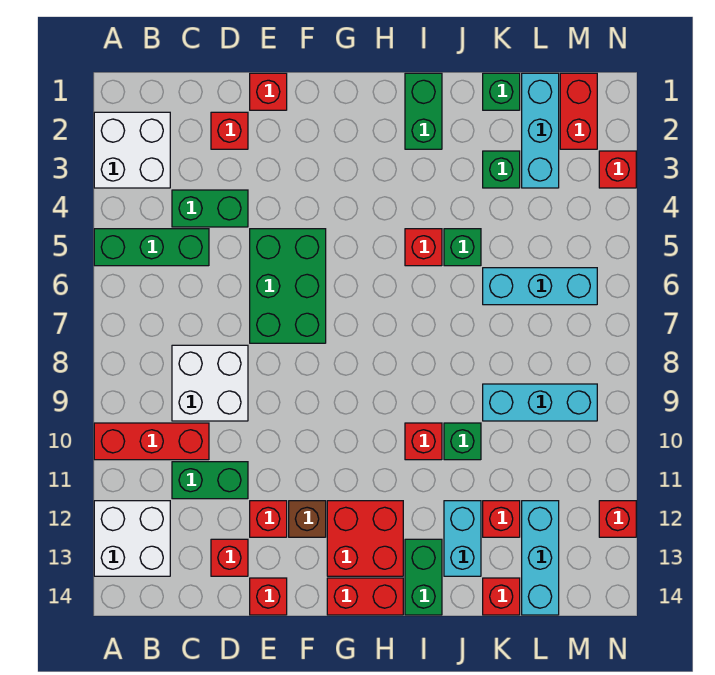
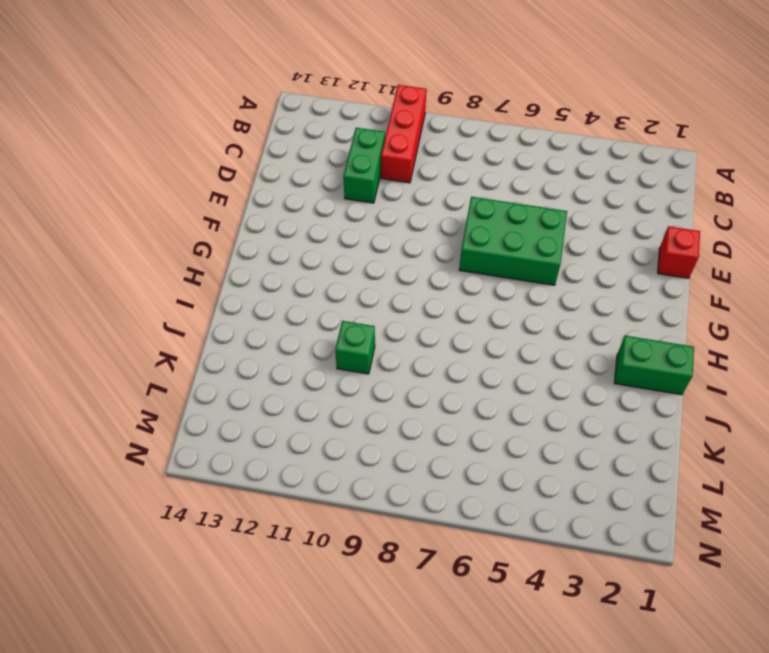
none -> white 2x2 brick [94,112,170,188]
none -> green 1x3 brick [94,229,209,266]
none -> white 2x2 brick [94,501,170,576]
none -> green 1x2 brick [172,190,248,227]

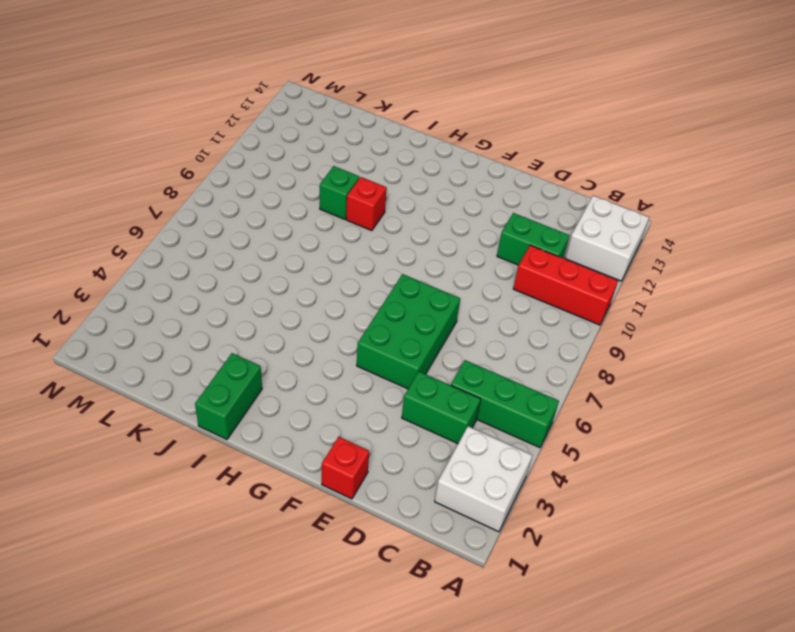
none -> white 2x2 brick [172,345,248,421]
none -> red 1x1 brick [211,112,248,149]
none -> red 1x1 brick [211,539,248,576]
none -> red 1x1 brick [250,501,287,537]

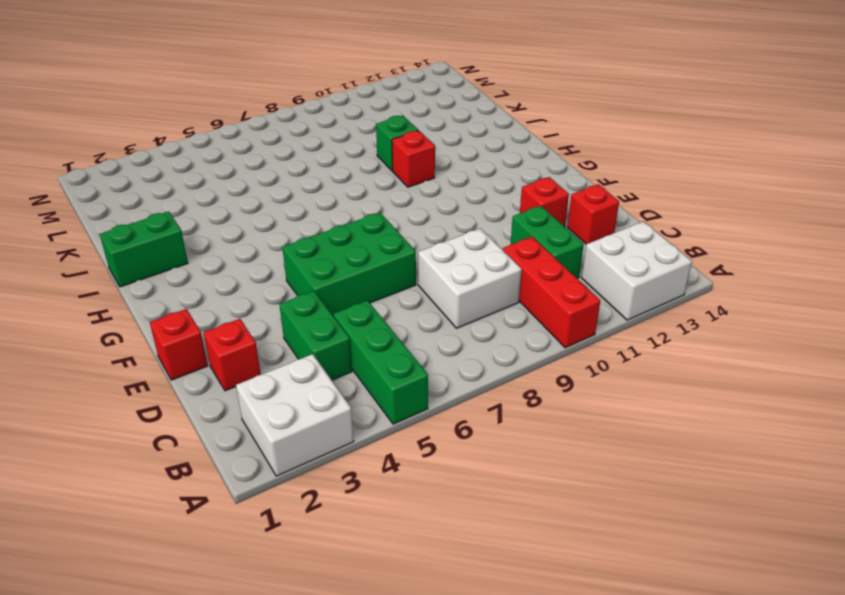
none -> red 1x1 brick [250,578,287,615]
none -> brown 1x1 brick [289,501,326,537]
none -> red 2x2 brick [327,501,403,576]
none -> red 1x2 brick [327,578,403,615]

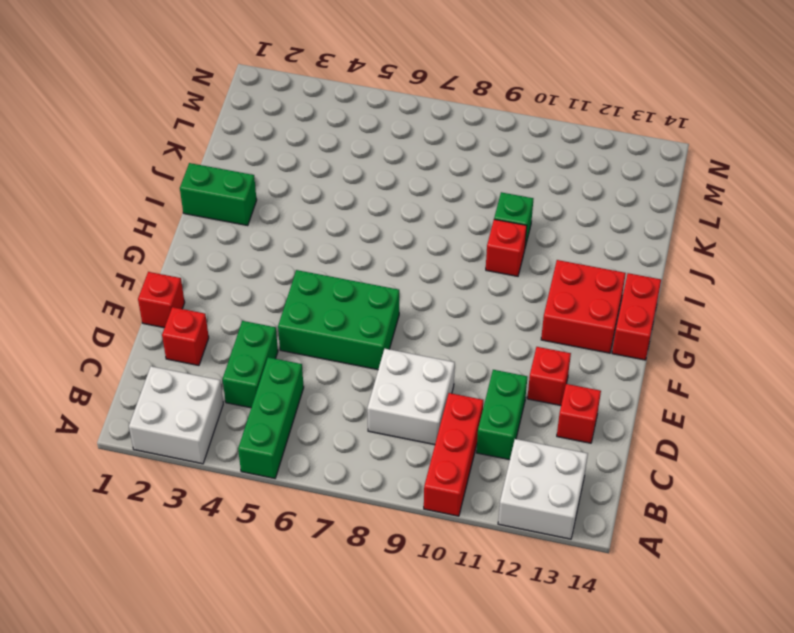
none -> red 1x1 brick [250,578,287,615]
none -> brown 1x1 brick [289,501,326,537]
none -> red 1x1 brick [405,229,442,266]
none -> green 1x2 brick [405,539,442,615]

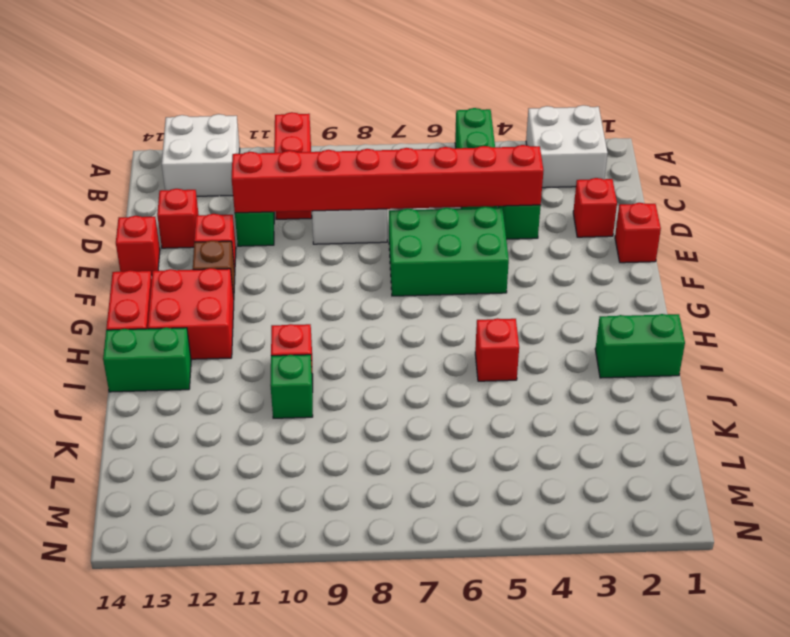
red 1x8 brick [232,145,543,213] -> none
none -> green 1x1 brick [444,229,481,266]
none -> cyan 1x2 brick [444,501,481,576]
none -> green 1x1 brick [483,73,520,110]
none -> green 1x1 brick [483,151,520,188]

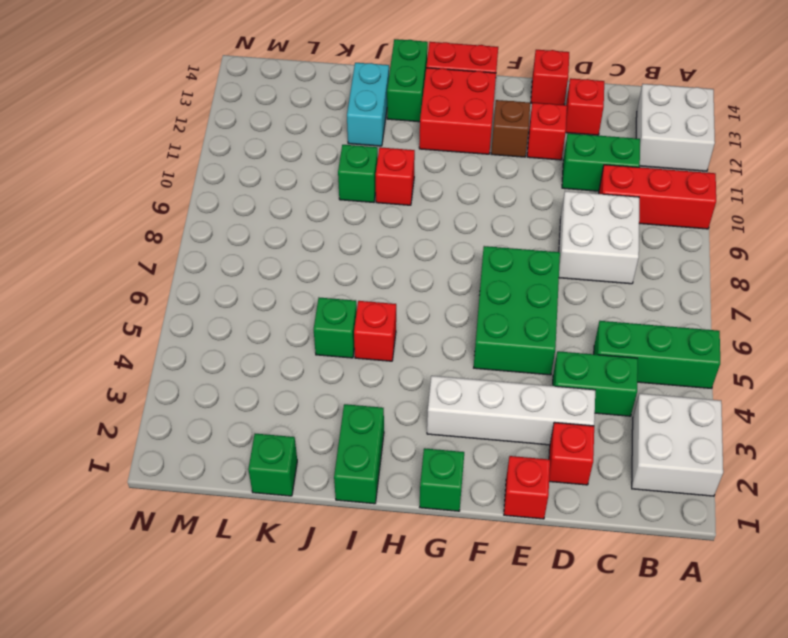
white 1x4 brick [427,376,595,445] -> none
green 1x1 brick [420,448,464,511] -> green 1x1 brick moved to [483,151,520,188]
none -> cyan 1x3 brick [483,268,597,305]
none -> cyan 1x3 brick [483,384,597,421]
none -> red 1x1 brick [483,501,520,537]
none -> red 1x1 brick [483,578,520,615]

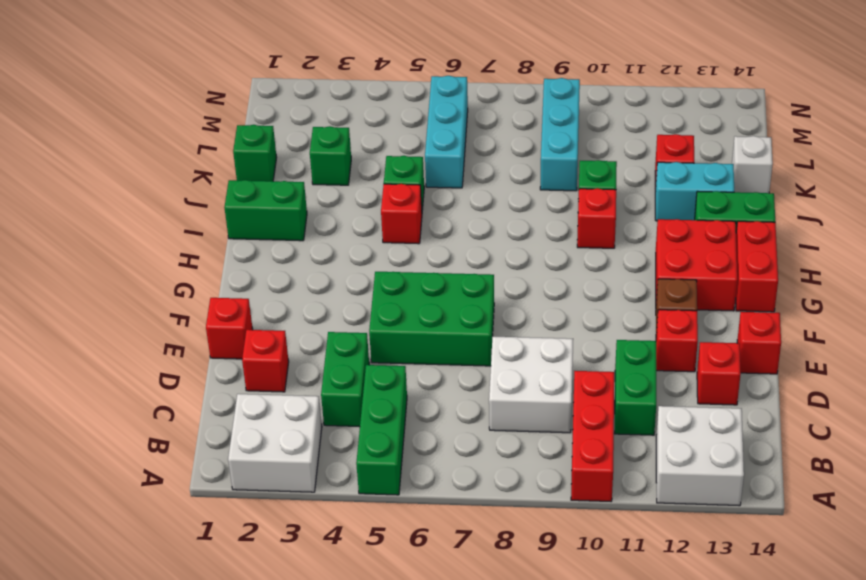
white 1x1 brick [732,136,773,193] -> red 1x1 brick [483,578,520,615]
none -> cyan 1x3 brick [522,73,559,188]
none -> cyan 1x3 brick [522,501,559,615]
none -> red 1x2 brick [560,73,597,149]
none -> red 1x1 brick [599,151,636,188]

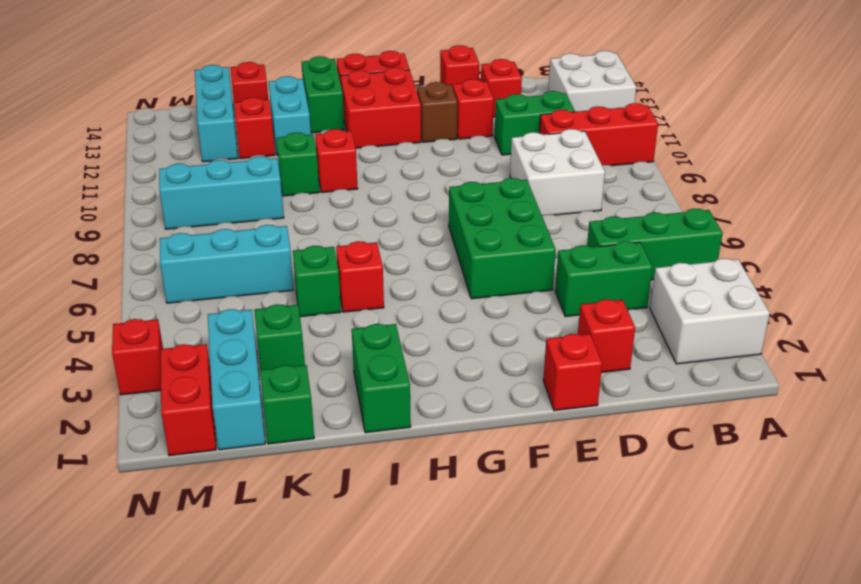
none -> red 1x1 brick [599,501,636,537]

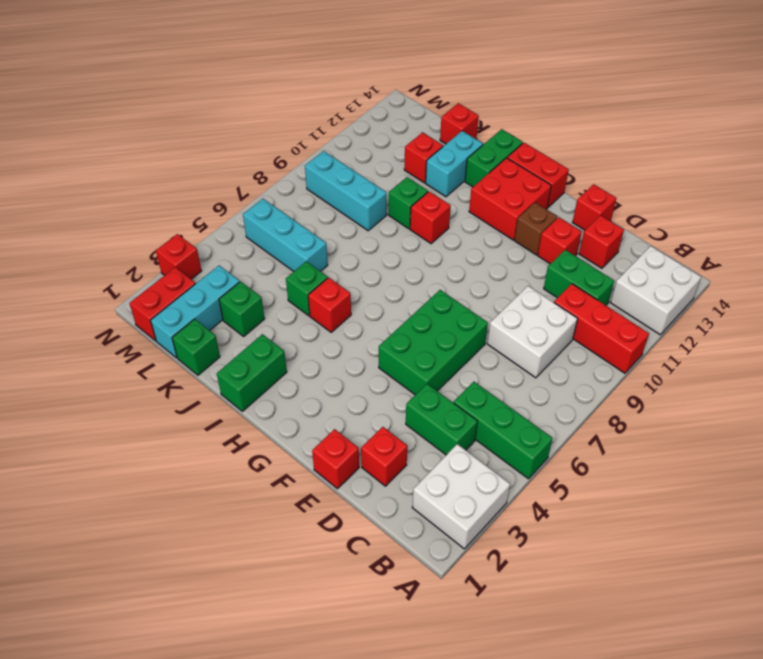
none -> cyan 1x3 brick [522,501,559,615]
none -> red 1x1 brick [599,501,636,537]

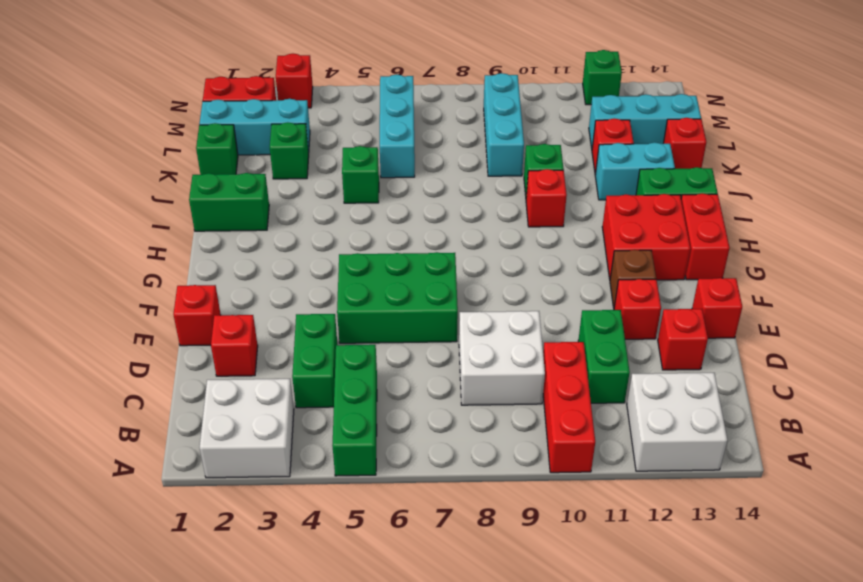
green 1x1 brick [583,50,622,105] -> red 1x1 brick [599,501,636,537]
none -> red 1x1 brick [405,229,442,266]

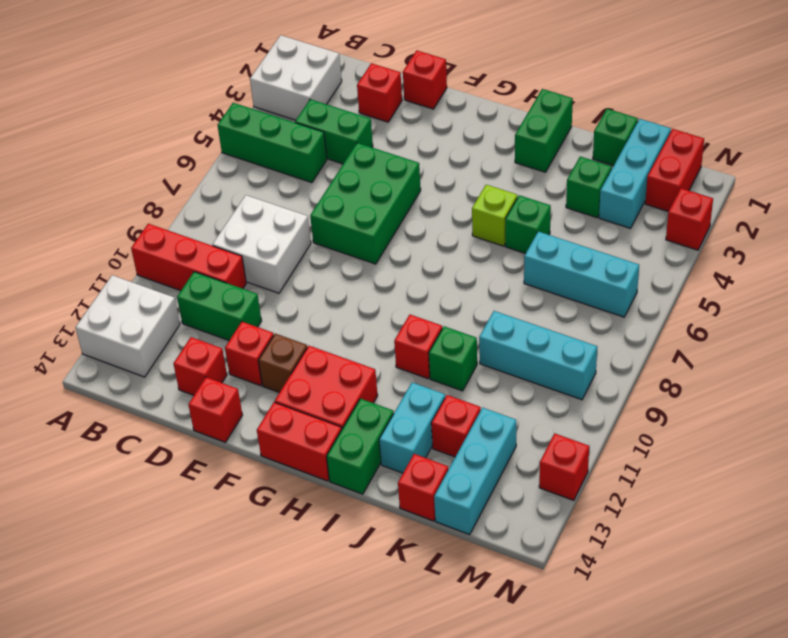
lime 1x1 brick [472,185,517,246] -> red 1x1 brick [405,229,442,266]

